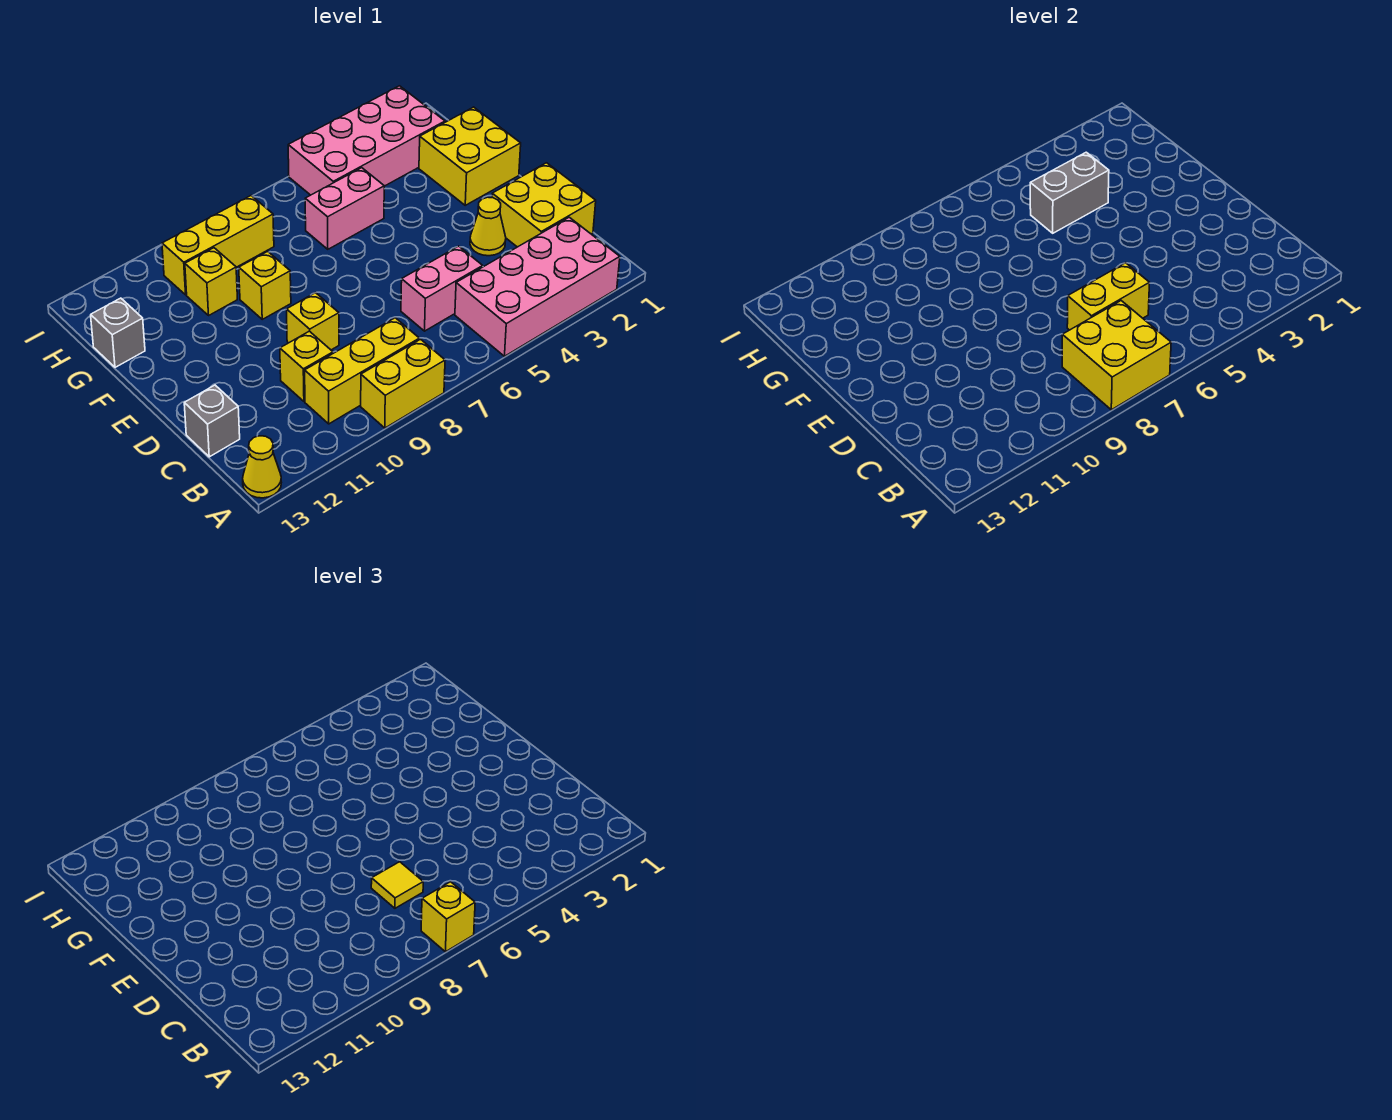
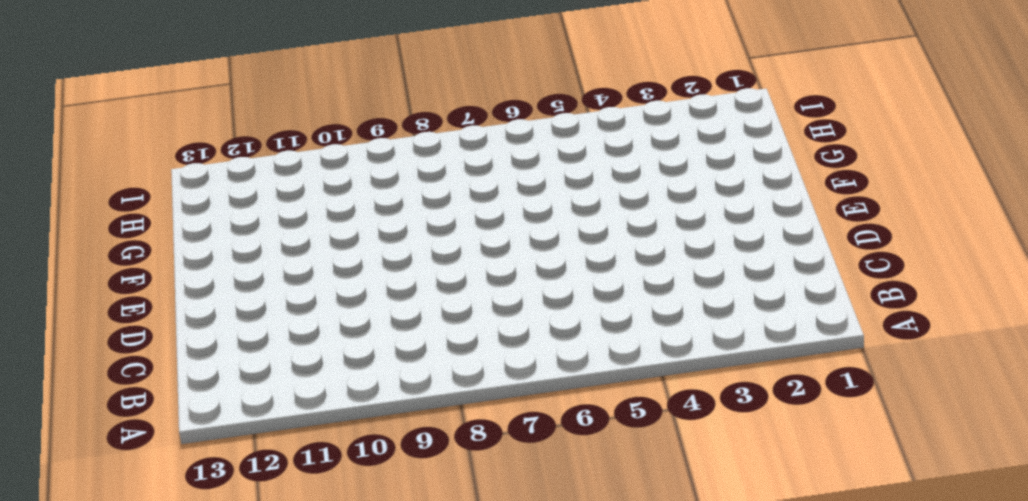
none -> pink 2x4 brick [455,217,620,356]
none -> yellow 1x2 brick [361,339,445,428]
none -> yellow 1x1 cone [243,436,281,498]

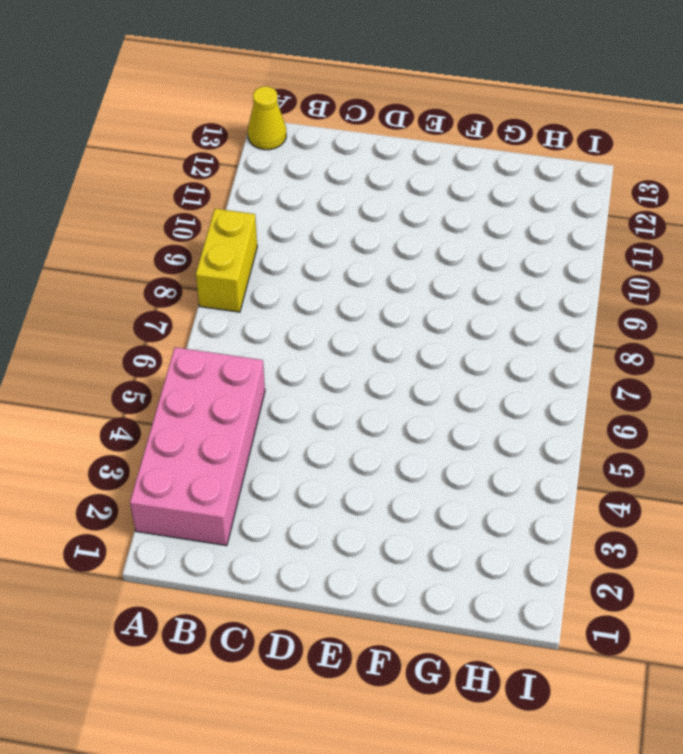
none -> yellow 1x3 brick [305,318,419,424]
none -> yellow 2x2 brick [492,163,596,247]
none -> pink 1x2 brick [401,246,483,331]

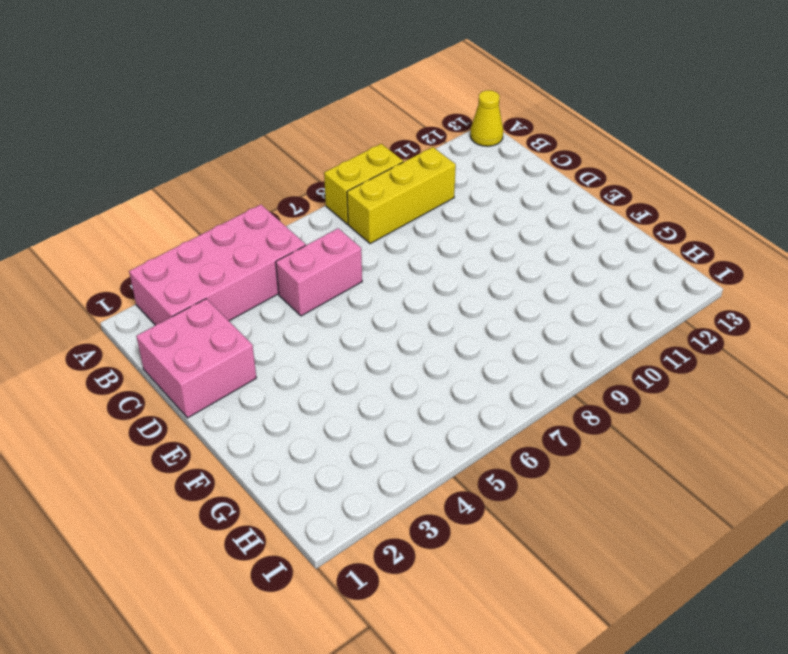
pink 2x2 brick [136,299,256,418] -> yellow 2x2 brick [492,163,596,247]
none -> yellow 1x1 brick [280,331,333,401]
none -> grey 1x1 brick [184,385,240,457]
none -> yellow 1x1 cone [470,197,506,256]

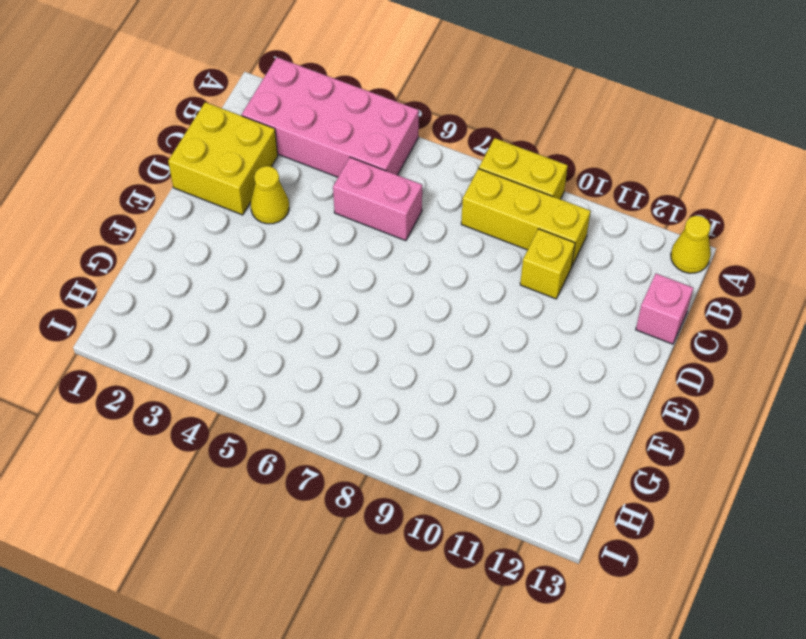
pink 1x1 brick [636,274,693,344] -> grey 1x1 brick [184,385,240,457]
none -> yellow 1x1 brick [286,293,339,350]
none -> yellow 2x2 brick [419,107,521,205]
none -> yellow 1x1 brick [239,251,291,319]

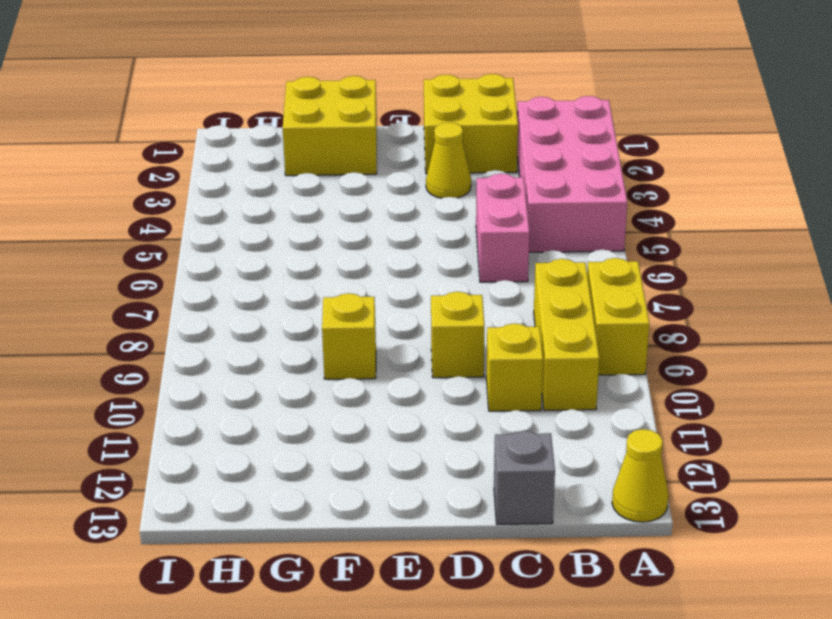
none -> pink 1x2 brick [305,168,384,249]
none -> yellow 1x1 brick [185,248,237,315]
none -> grey 1x1 brick [91,298,145,367]

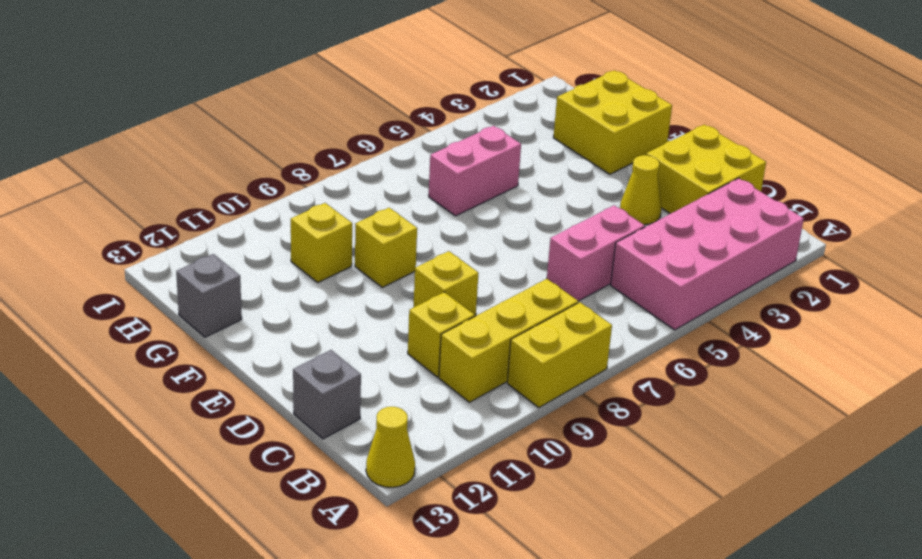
none -> pink 2x4 brick [288,86,445,195]
none -> yellow 1x3 brick [162,196,274,295]
none -> yellow 2x2 brick [1062,301,1171,410]

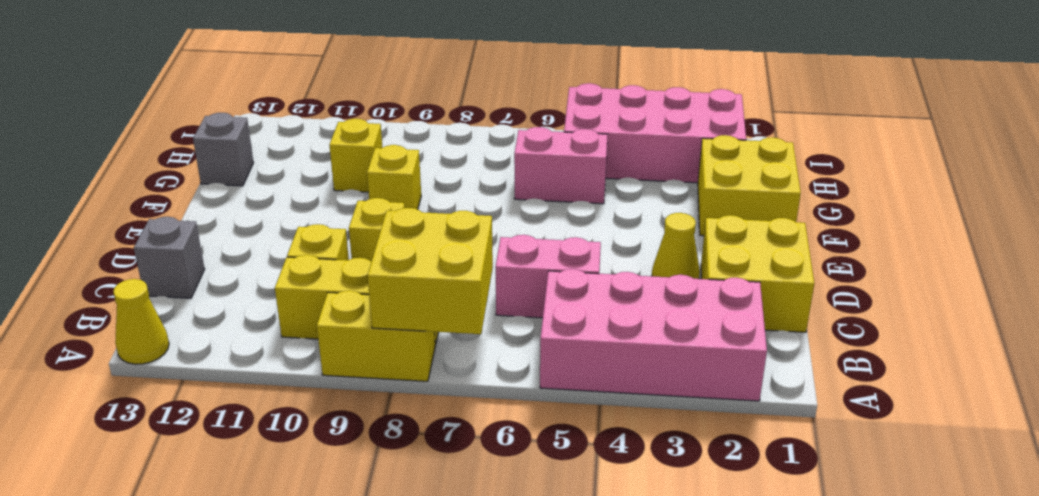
none -> yellow 1x3 brick [162,196,274,295]
none -> yellow 1x2 brick [1067,263,1149,330]
none -> grey 1x2 brick [1030,152,1109,233]

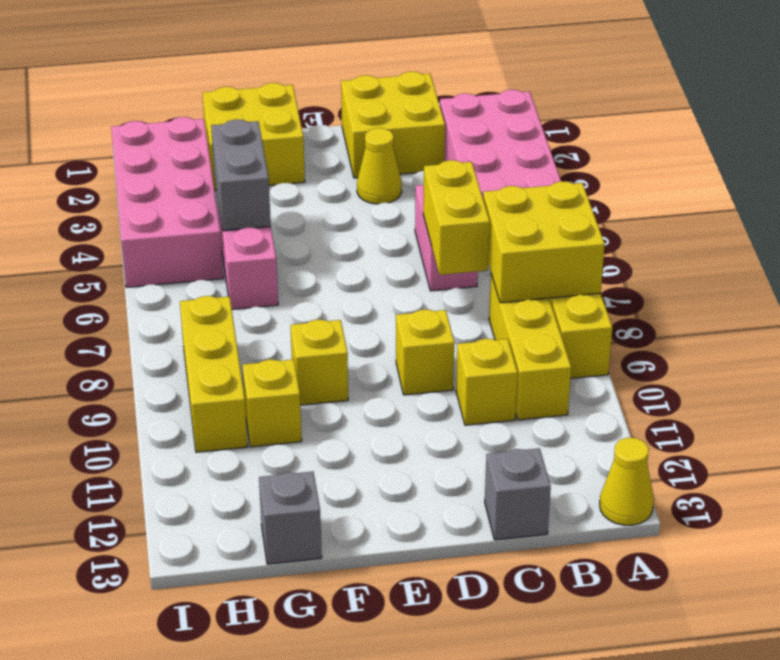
none -> yellow 1x1 brick [421,882,475,952]
none -> yellow 1x1 tile [371,862,423,908]

